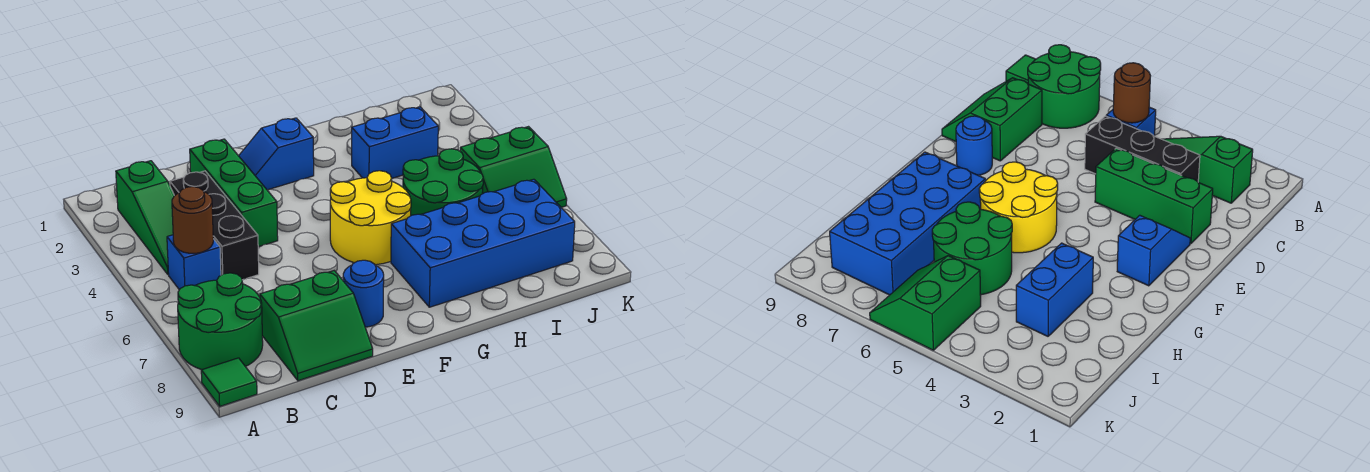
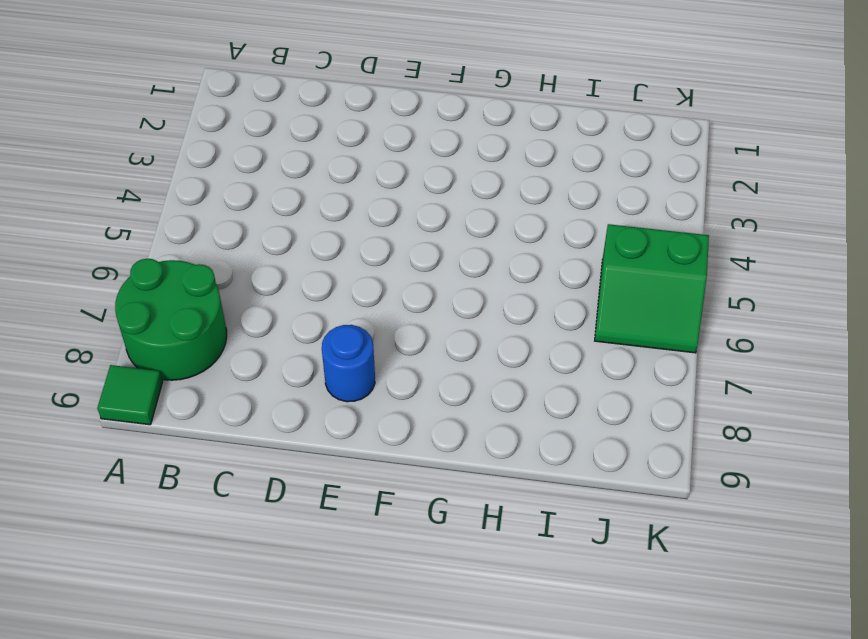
none -> green 1x3 slope [116,161,174,275]
none -> blue 1x1 brick [167,235,221,290]
none -> black 1x3 brick [170,171,259,280]

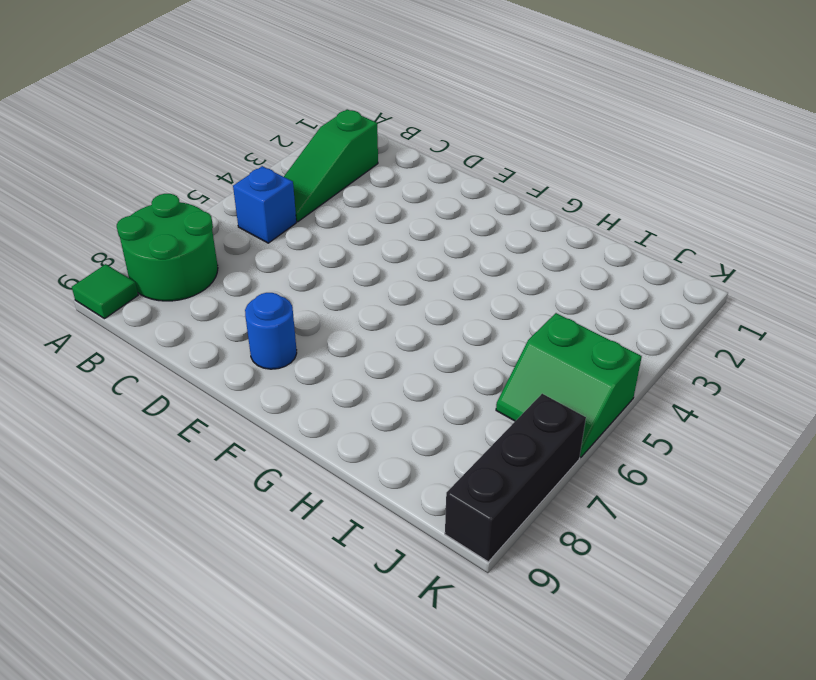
black 1x3 brick [445,394,586,562] -> black 1x3 brick moved to [170,171,259,280]
none -> green 2x2 slope [260,271,373,381]
none -> green 1x3 brick [190,139,278,247]
none -> blue 1x2 slope [239,118,314,190]

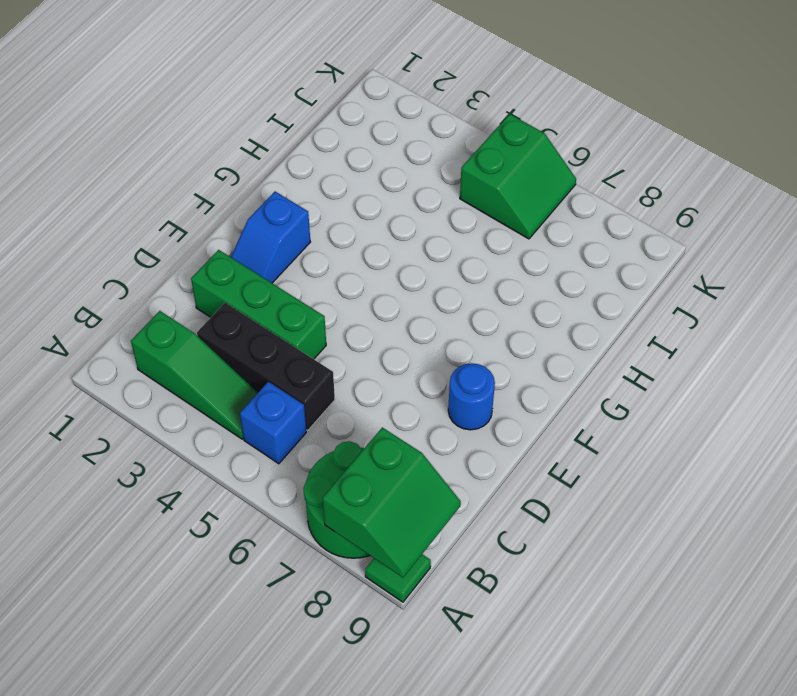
green 2x2 slope [323,427,461,577] -> green 2x2 slope moved to [260,271,373,381]
none -> yellow 2x2 round brick [330,171,411,265]
none -> blue 2x4 brick [391,179,575,307]
none -> blue 1x2 brick [352,107,438,178]

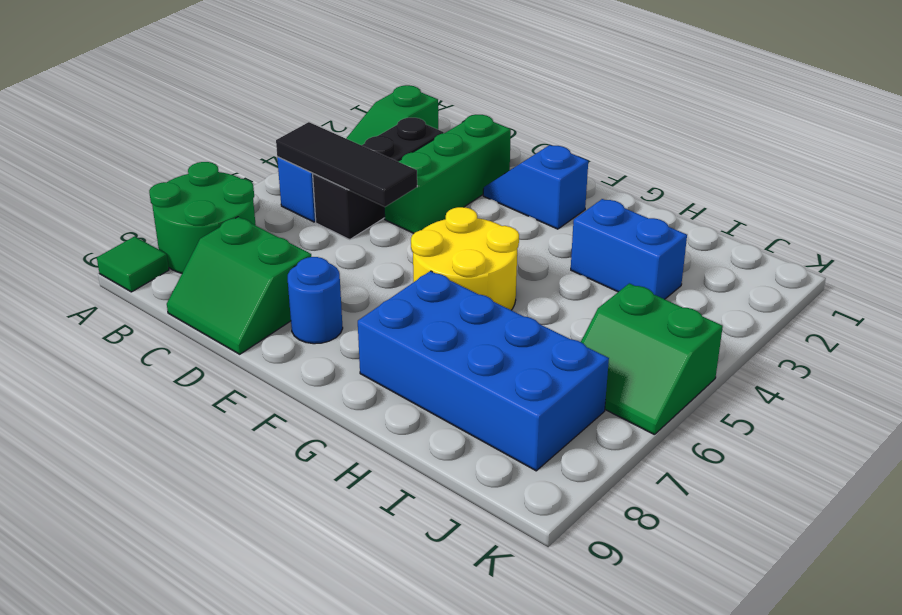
black 1x3 tile [276,122,417,207] -> brown 1x1 round brick [172,187,213,253]
none -> green 2x2 round brick [403,149,483,216]

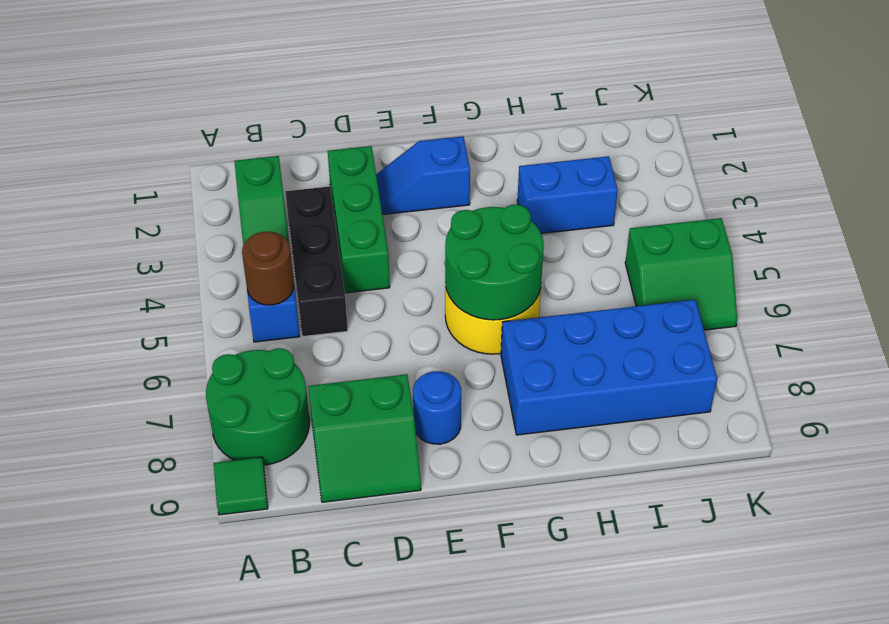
green 2x2 round brick [445,204,544,320] -> green 2x2 round brick moved to [403,149,483,216]

